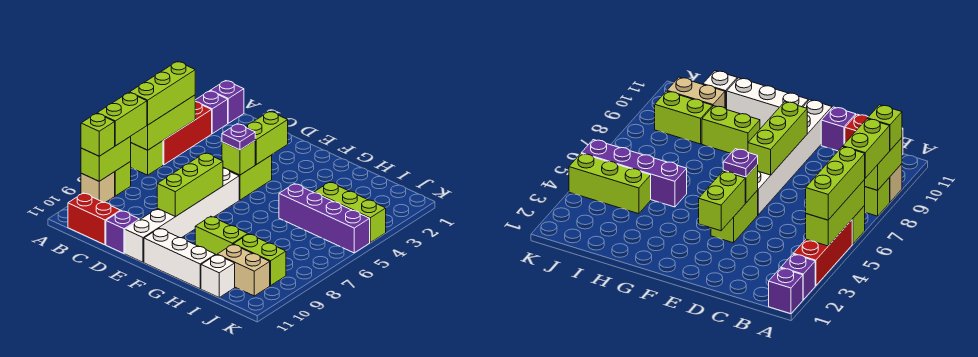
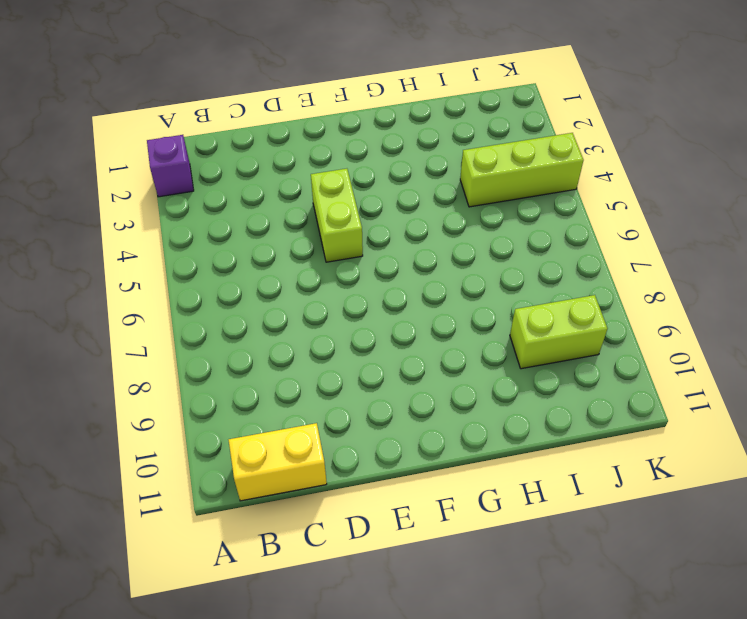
yellow 1x2 brick [229,423,327,501] -> red 1x2 brick [68,193,120,245]
none -> purple 1x1 brick [210,81,244,123]
none -> red 1x3 brick [163,102,212,165]
none -> lime 1x1 brick [130,141,163,175]

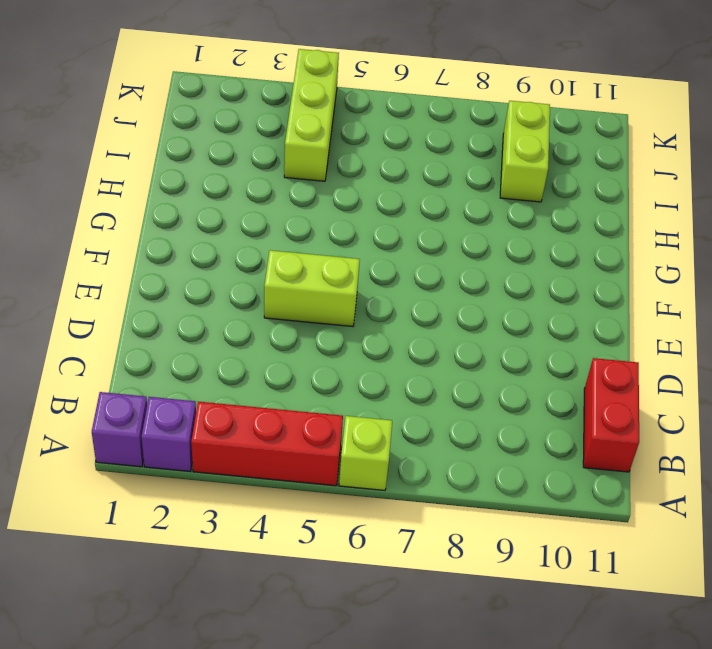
none -> lime 1x1 brick [115,162,131,196]
none -> tan 1x1 brick [81,172,115,203]
none -> purple 1x1 brick [106,211,139,253]

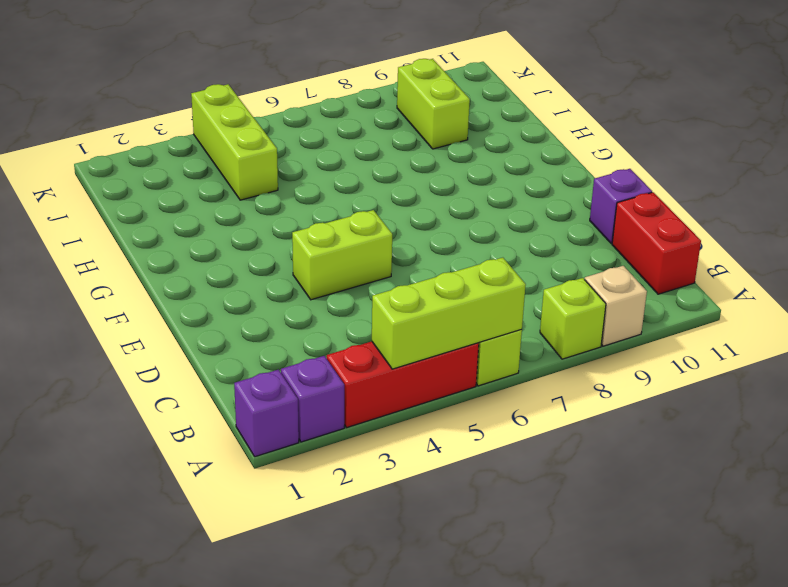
none -> white 1x6 brick [125,168,239,262]
none -> white 1x3 brick [144,228,216,289]
none -> lime 1x2 brick [195,216,248,255]

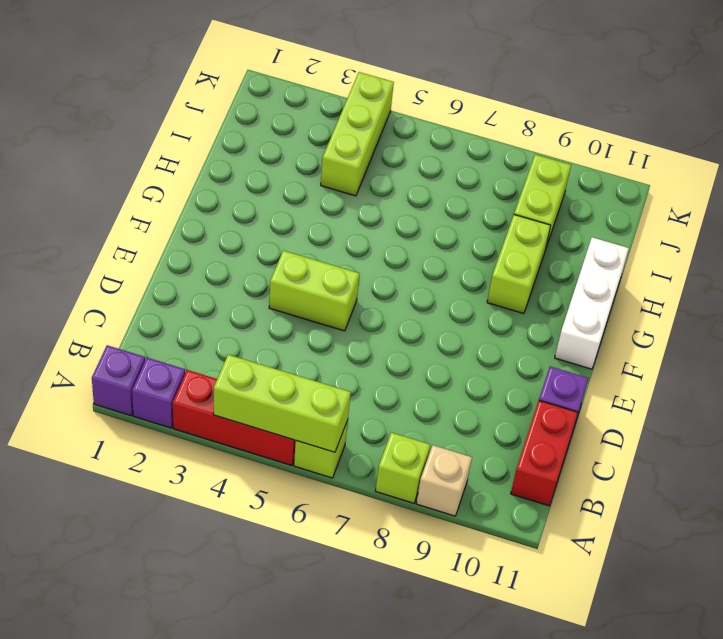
none -> white 1x6 brick [125,168,239,262]
none -> purple 1x4 brick [279,184,370,253]
none -> tan 1x2 brick [217,244,270,296]

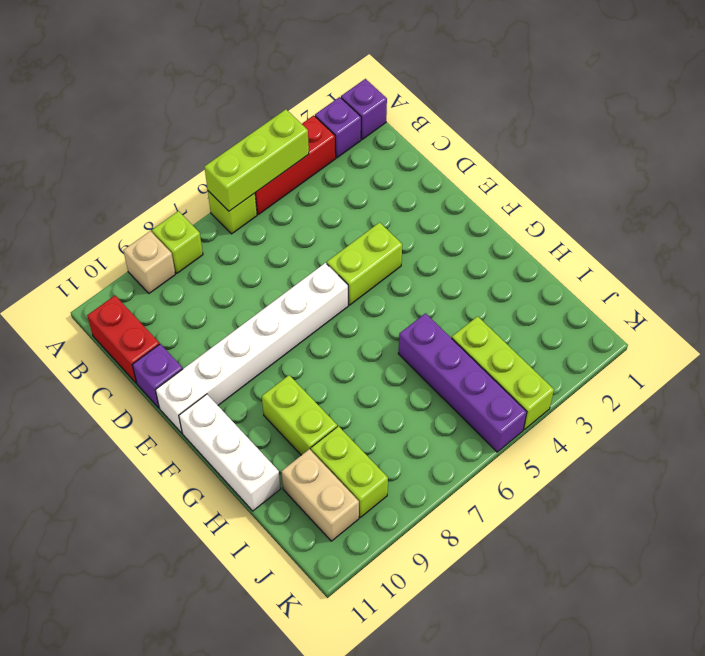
none -> white 1x1 brick [201,255,235,297]
none -> lime 1x2 brick [81,136,131,181]
none -> lime 1x2 brick [246,111,288,165]

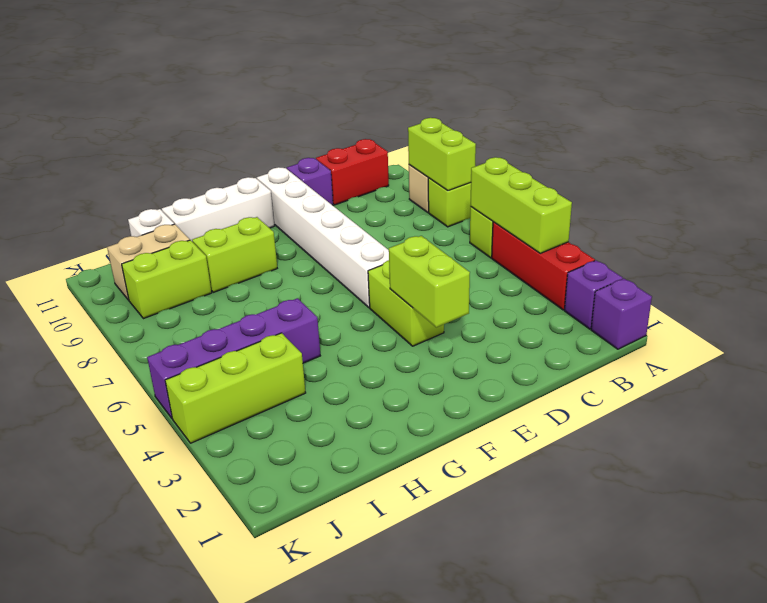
none -> lime 1x1 brick [222,141,255,175]
none -> lime 1x3 brick [157,153,223,217]
none -> lime 1x3 brick [130,61,195,125]

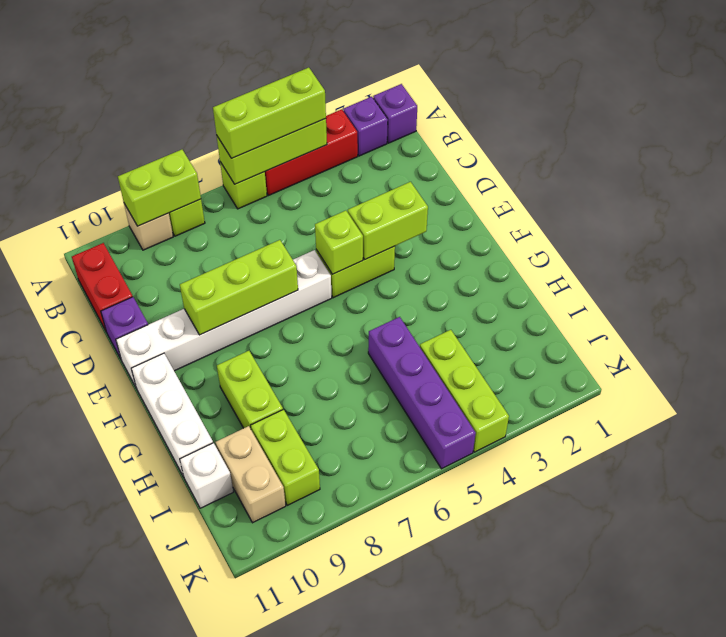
none -> lime 1x2 brick [97,93,147,146]
none -> lime 1x1 brick [81,113,115,156]
none -> purple 1x1 plate [222,124,255,150]

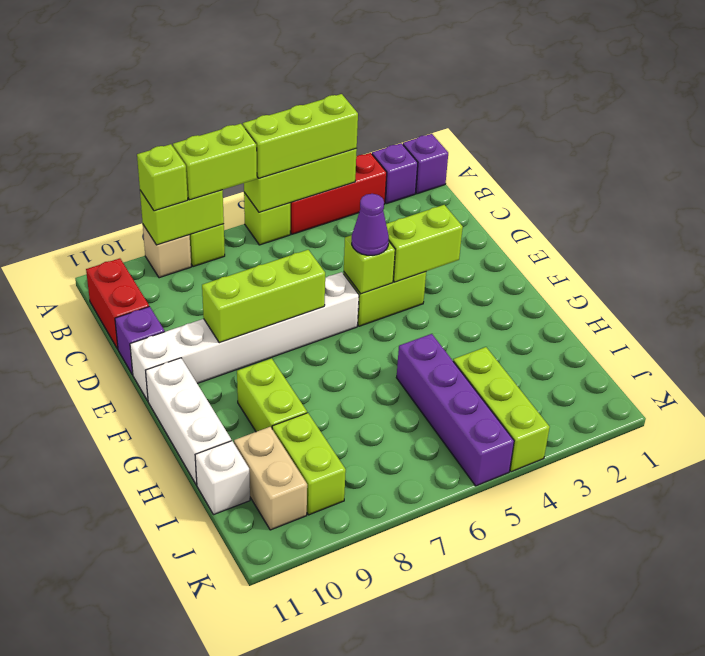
purple 1x1 cone [352,194,389,255] -> purple 1x1 plate [222,124,255,150]

